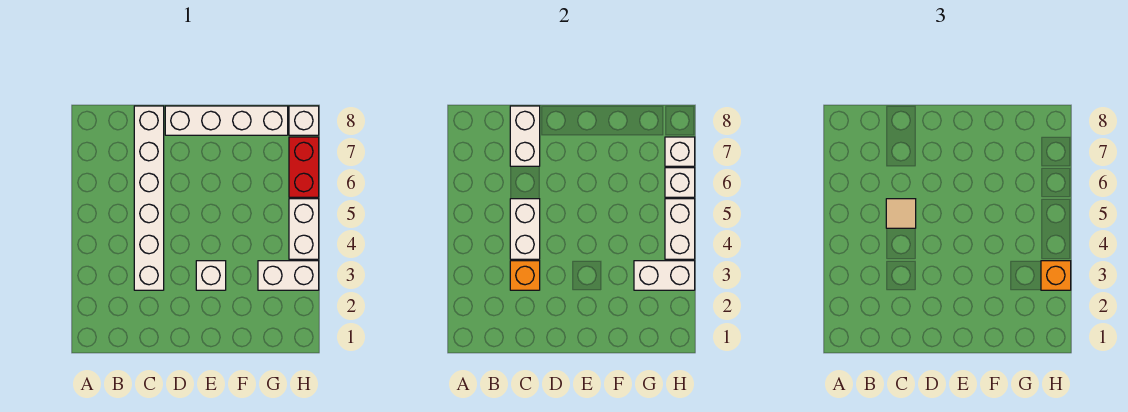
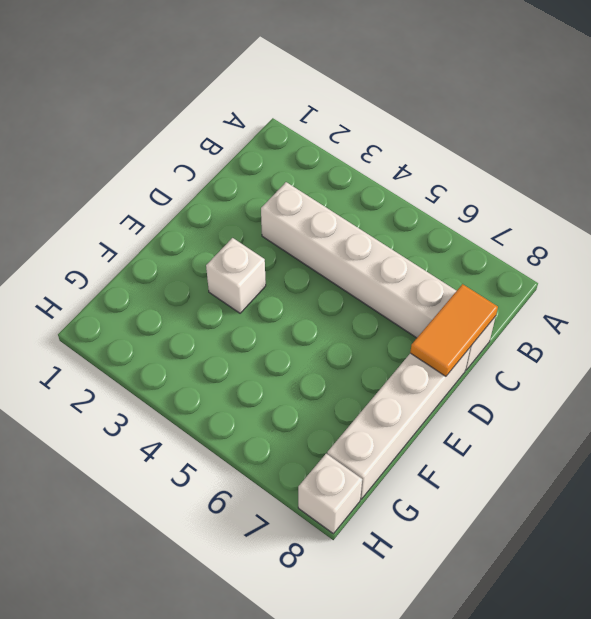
orange 1x2 tile [410,284,498,376] -> white 1x2 brick [510,106,540,166]
none -> white 1x2 brick [258,261,319,290]
none -> white 1x2 brick [289,199,319,259]
none -> red 1x2 brick [289,137,319,197]

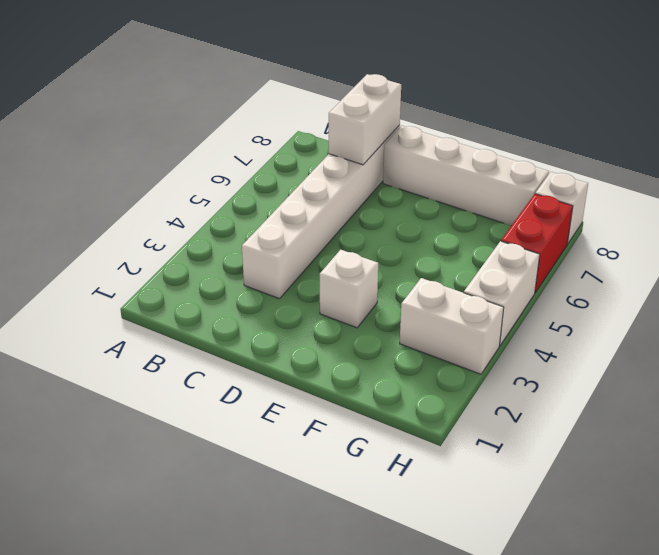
none -> orange 1x1 brick [510,261,540,290]
none -> white 1x2 brick [510,199,540,259]
none -> white 1x2 brick [634,261,695,290]

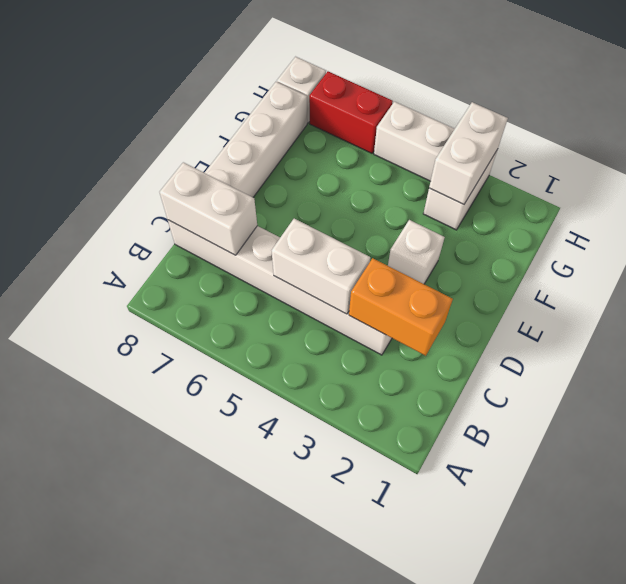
orange 1x2 brick [349,258,453,356] -> orange 1x1 brick [510,261,540,290]
none -> white 1x2 brick [665,199,695,259]
none -> white 1x1 brick [665,168,695,197]
none -> white 1x1 brick [665,137,695,166]

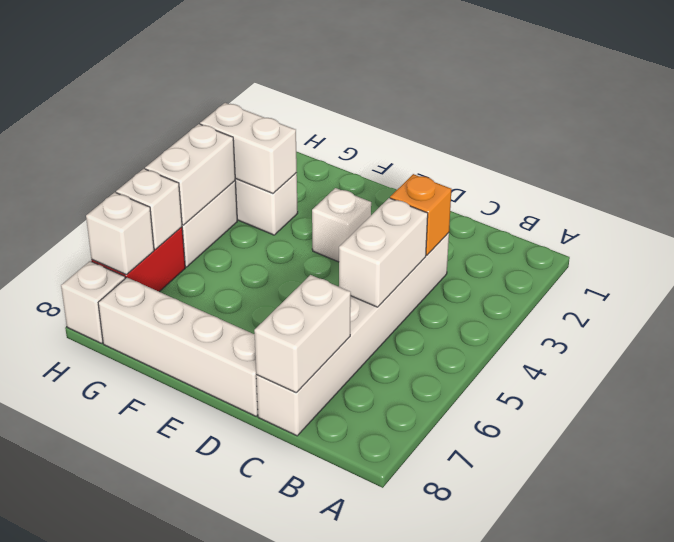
none -> tan 1x1 tile [886,199,916,228]
none -> orange 1x1 brick [1041,261,1071,290]

